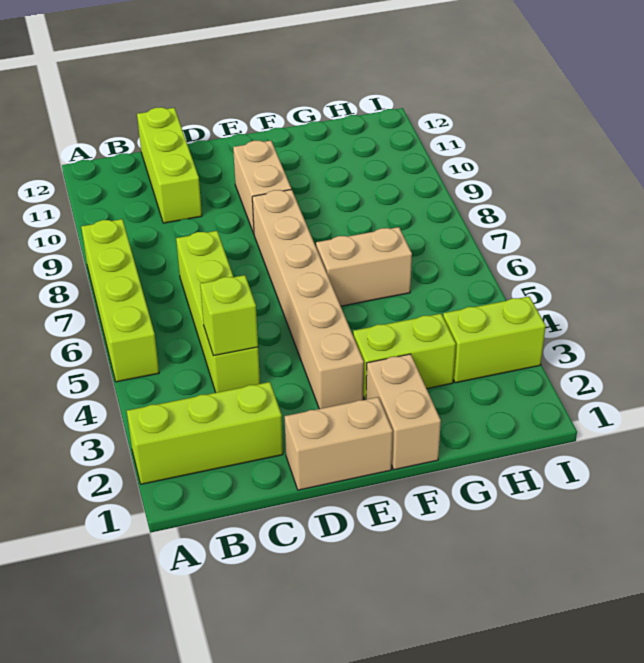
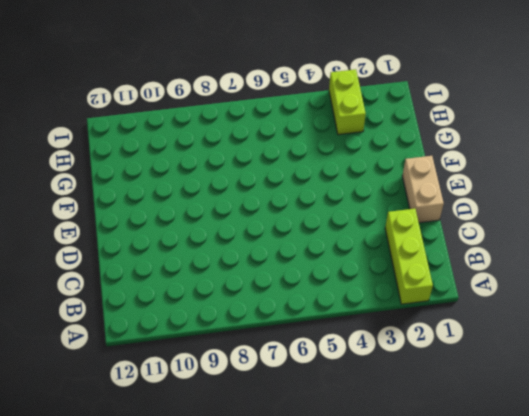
none -> lime 1x4 brick [81,219,159,382]
none -> lime 1x4 brick [176,231,260,393]
none -> lime 1x3 brick [137,107,202,223]

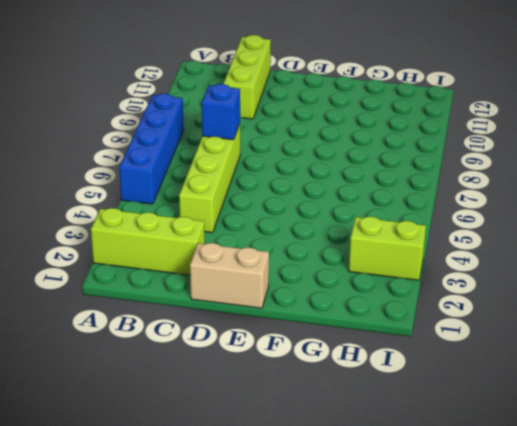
blue 1x4 brick [119,94,184,204] -> lime 1x4 brick [81,219,159,382]
blue 1x1 brick [202,84,240,140] -> none
none -> tan 1x6 brick [252,189,364,409]
none -> tan 1x2 brick [233,141,291,233]
none -> tan 1x2 brick [366,354,441,470]

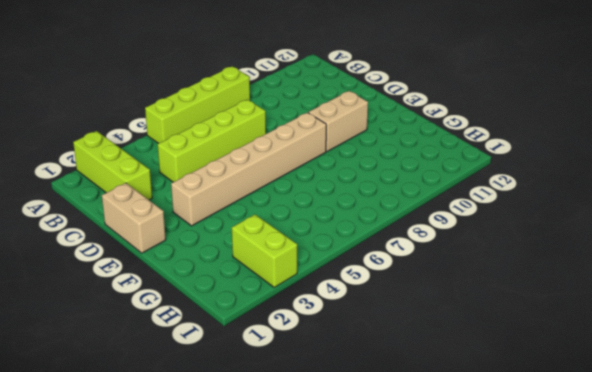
none -> lime 1x3 brick [137,107,202,223]
none -> tan 1x2 brick [366,354,441,470]
none -> lime 1x2 brick [353,314,456,399]

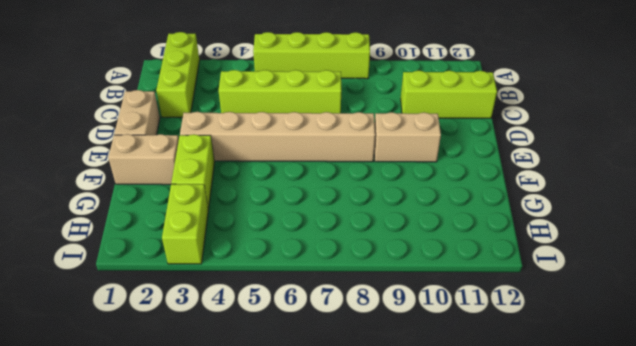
none -> tan 1x2 brick [316,227,412,306]
none -> lime 1x1 brick [200,275,258,356]

